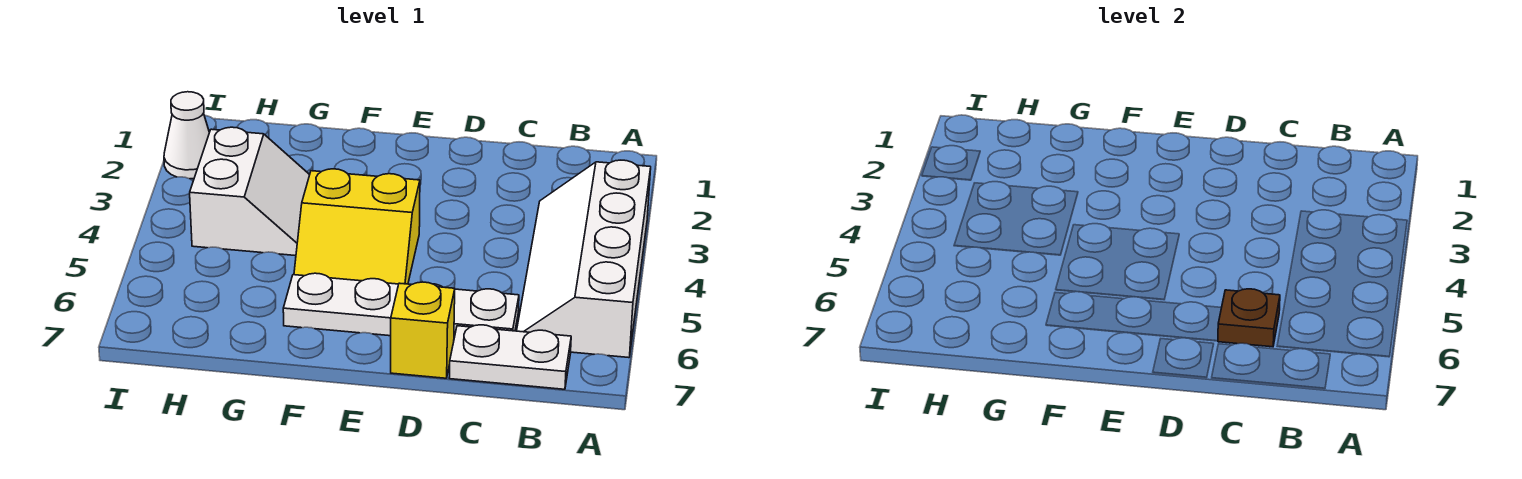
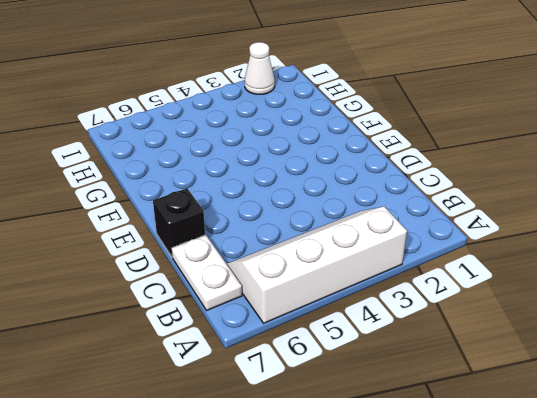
black 1x1 brick [153,188,205,257] -> yellow 1x1 brick [391,282,455,378]
none -> white 1x4 plate [283,273,519,338]
none -> yellow 2x2 slope [294,169,420,284]

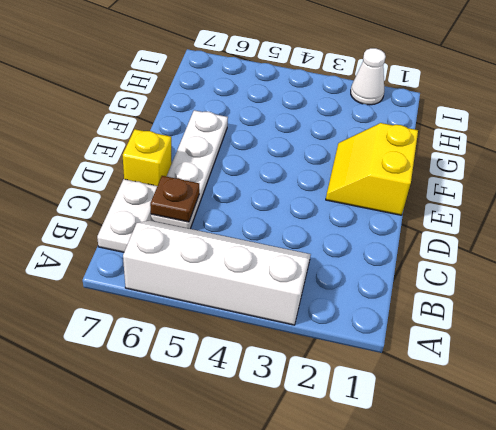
yellow 2x2 slope [326,123,418,215] -> yellow 2x2 slope moved to [294,169,420,284]
none -> white 2x2 slope [190,127,309,256]

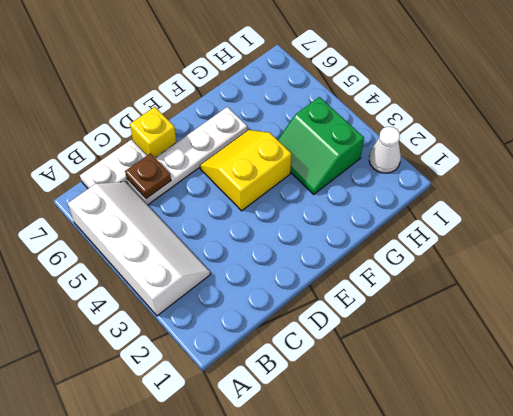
green 2x2 slope [278,97,364,194] -> white 2x2 slope [190,127,309,256]

